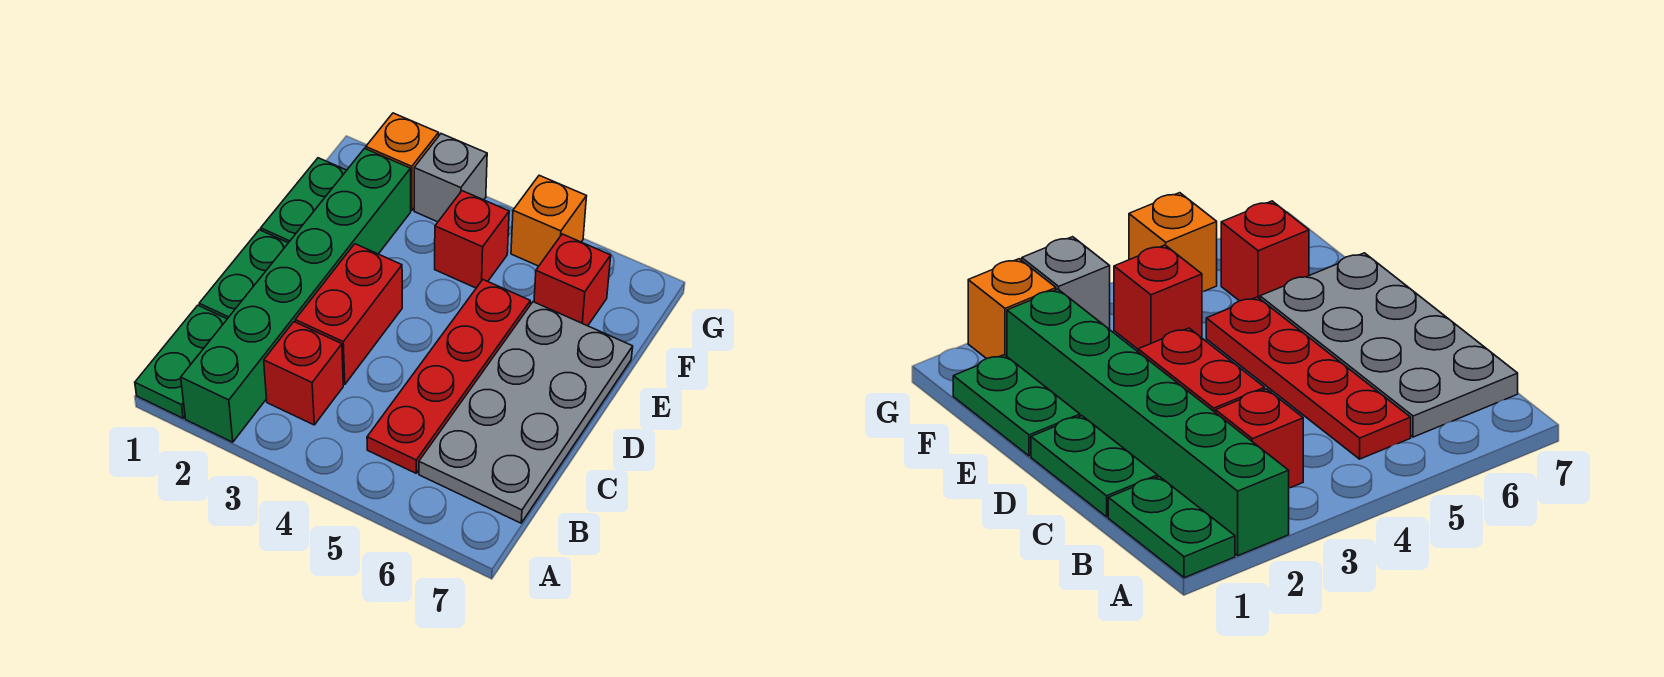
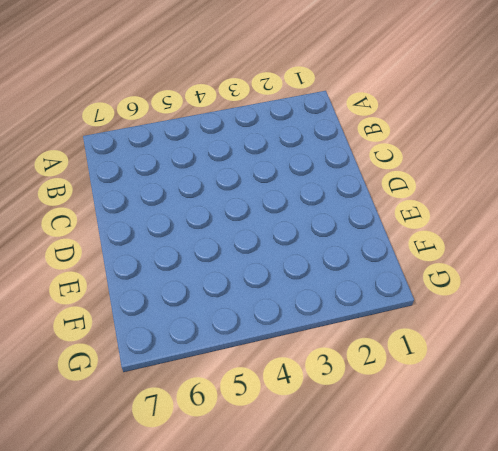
none -> green 1x2 plate [135,305,227,418]
none -> green 1x6 brick [181,148,411,442]
none -> red 1x1 brick [264,322,343,425]

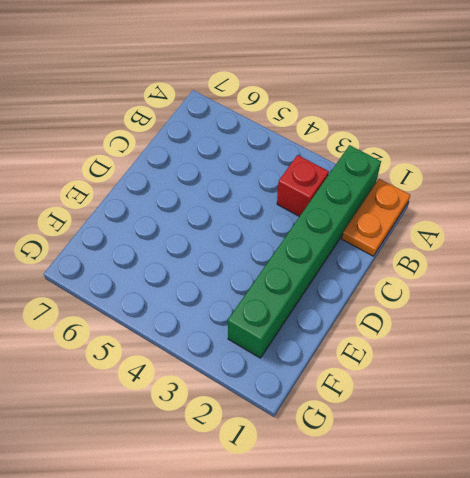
orange 1x2 plate [342,179,410,256] -> green 1x2 plate [135,305,227,418]
none -> red 1x4 plate [367,280,530,473]
none -> grey 2x4 plate [419,302,633,523]
none -> green 1x2 plate [199,230,288,319]

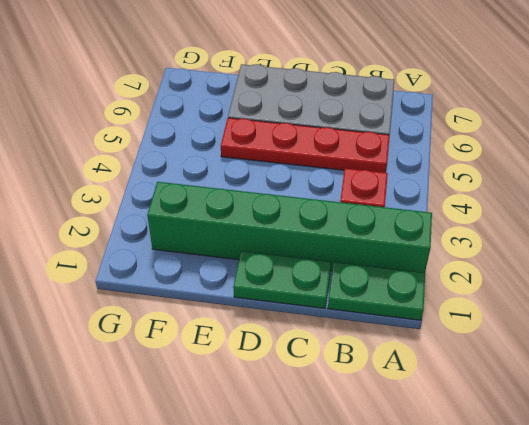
none -> red 1x2 brick [295,244,402,384]
none -> green 1x2 plate [261,158,347,243]
none -> red 1x1 brick [435,191,509,288]

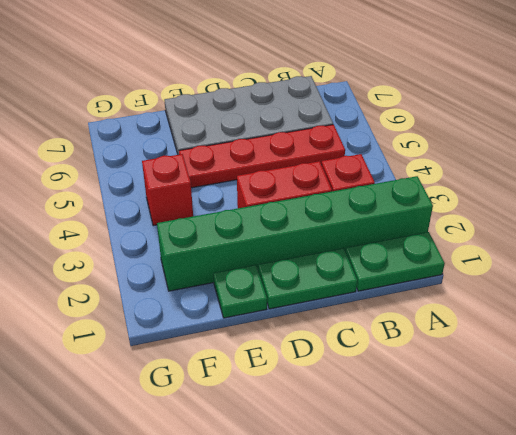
green 1x1 plate [213,265,267,318] -> green 1x2 plate [261,158,347,243]
none -> red 1x1 brick [534,234,611,326]
none -> orange 1x1 brick [366,113,439,210]
none -> grey 1x1 brick [414,134,487,222]

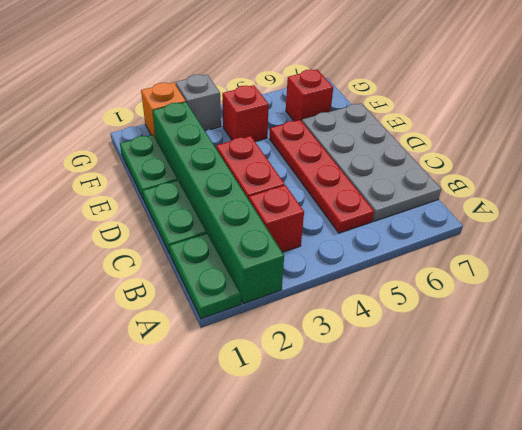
none -> orange 1x1 brick [511,175,587,266]

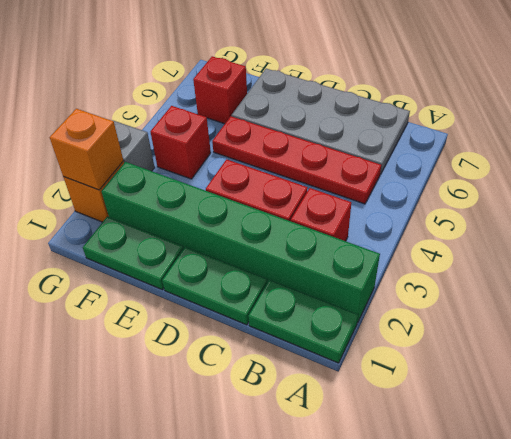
orange 1x1 brick [50,109,123,190] -> orange 1x1 brick moved to [511,175,587,266]

